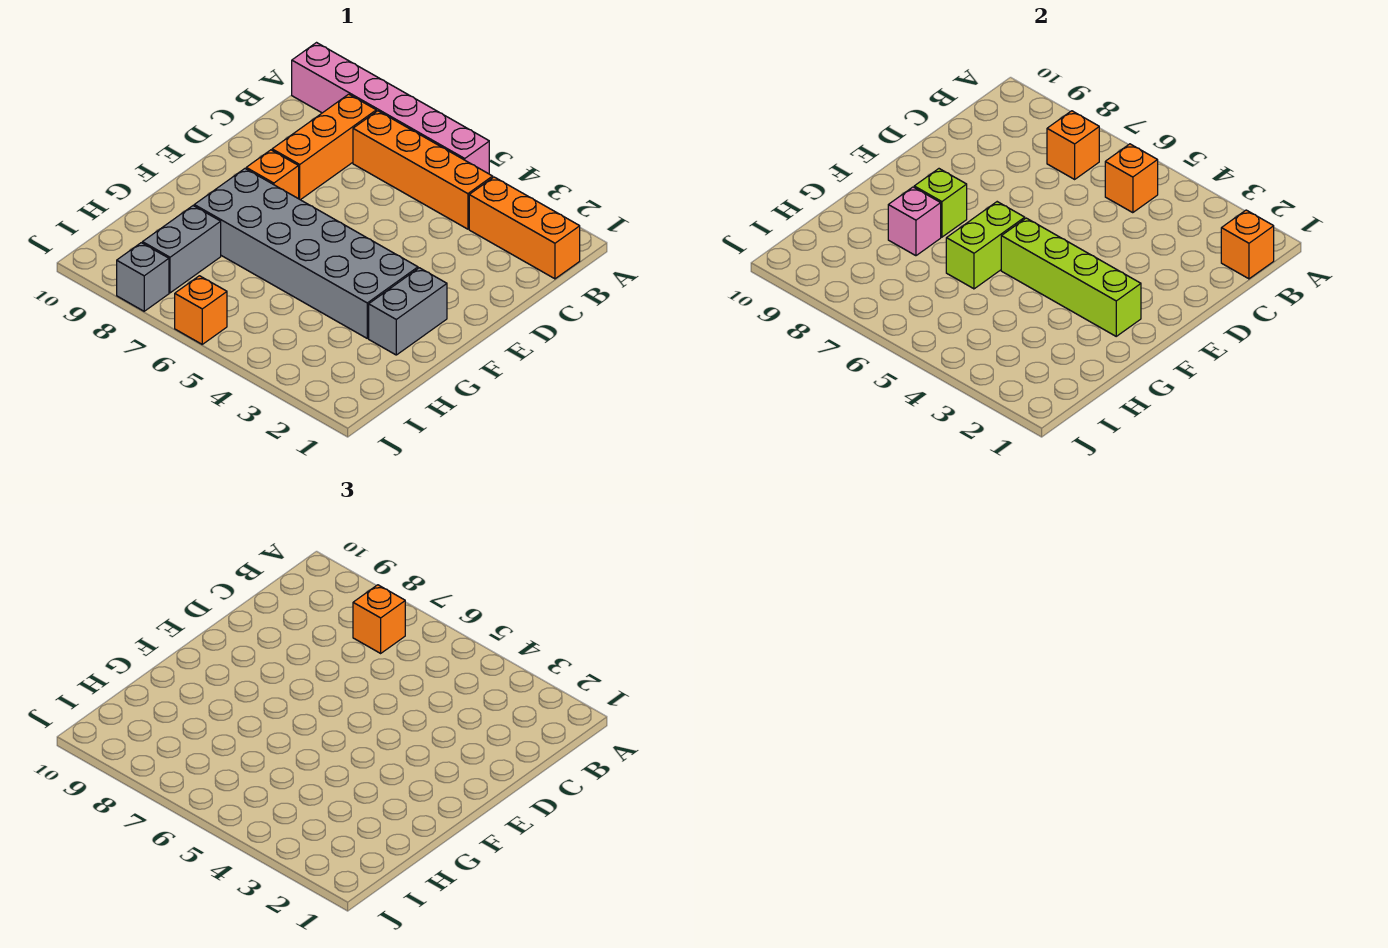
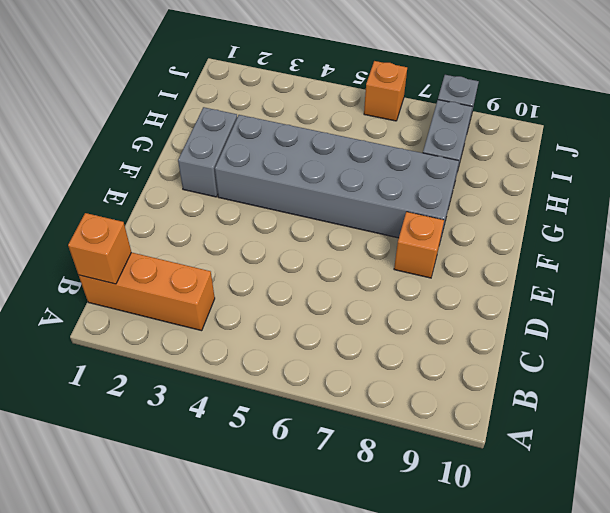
none -> pink 1x6 brick [292,43,489,174]
none -> orange 1x4 brick [353,111,493,229]
none -> orange 1x3 brick [272,94,376,200]

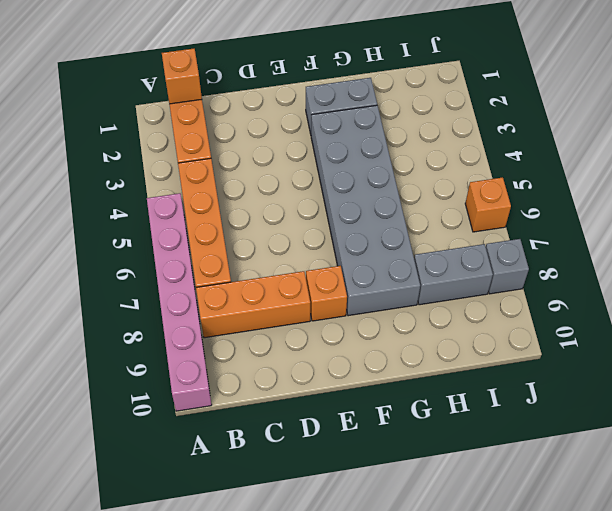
none -> orange 1x1 brick [1105,144,1158,213]
none -> orange 1x1 brick [1047,111,1099,179]
none -> lime 1x4 brick [1001,218,1141,336]

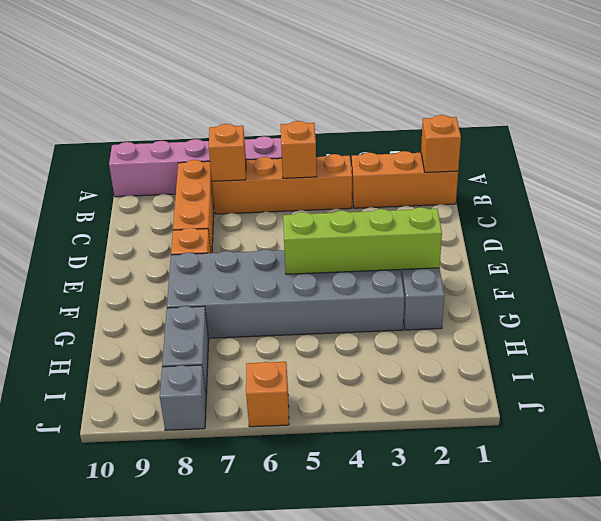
none -> lime 1x2 brick [946,202,1025,289]
none -> lime 1x1 brick [914,169,967,237]
none -> pink 1x1 brick [888,187,941,256]

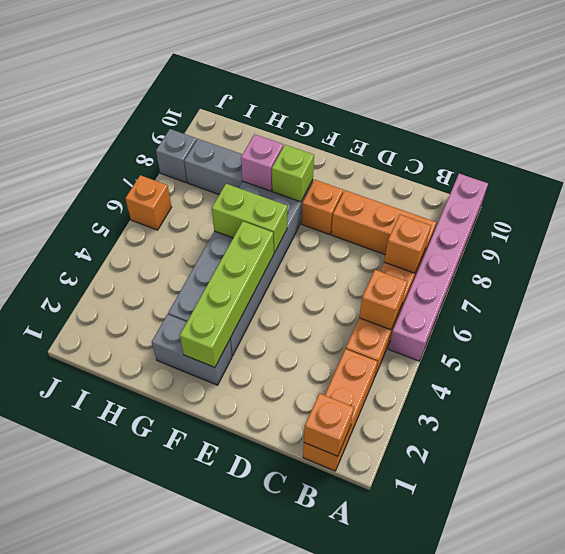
none -> orange 1x1 brick [353,585,405,653]

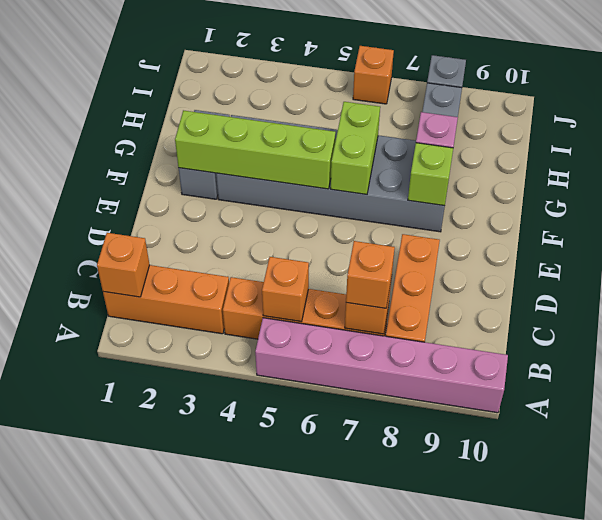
none -> orange 1x1 brick [246,150,299,199]

